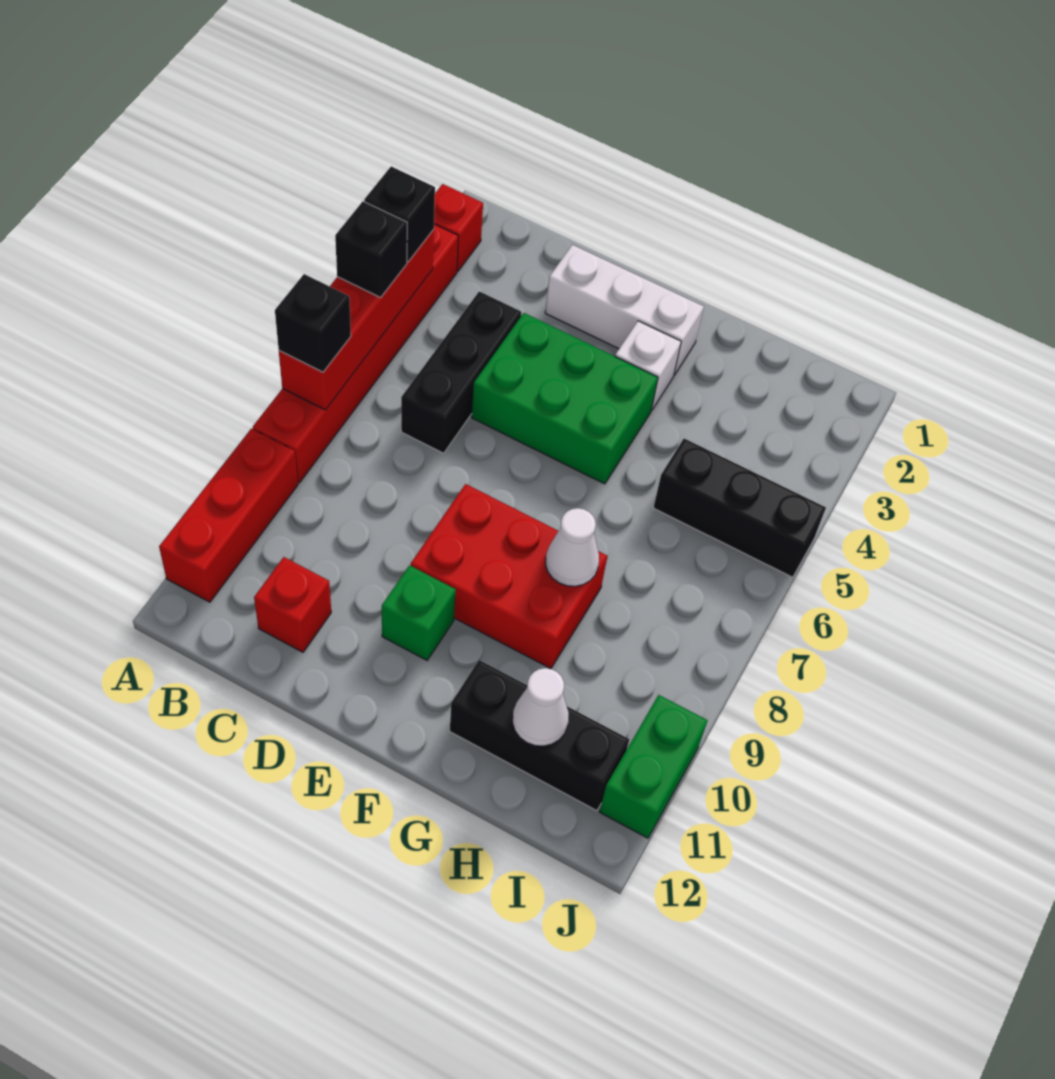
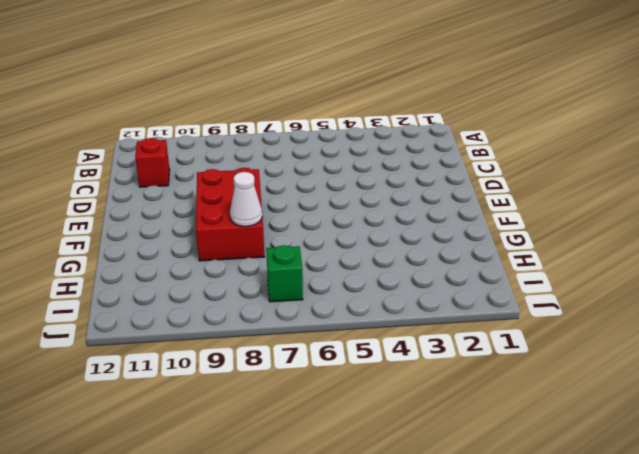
green 1x1 brick [266,245,303,302] -> green 1x1 brick moved to [382,565,456,660]
none -> red 1x1 brick [434,184,483,271]
none -> red 1x6 brick [253,224,458,483]
none -> red 1x3 brick [159,429,298,602]

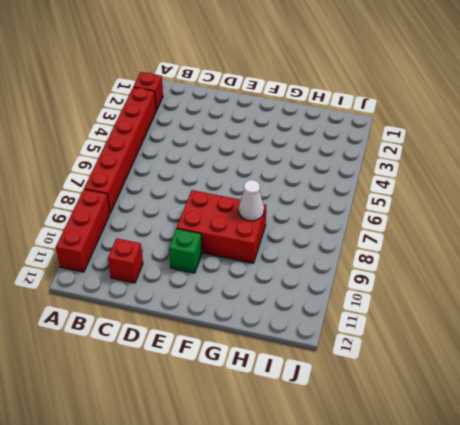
none -> black 1x3 brick [401,291,521,453]
none -> white 1x3 brick [545,245,704,375]
none -> green 2x3 brick [472,313,658,484]

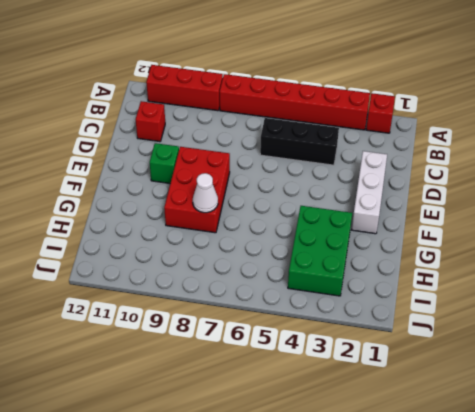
green 2x3 brick [288,206,352,296] -> green 2x3 brick moved to [472,313,658,484]
none -> white 1x1 brick [615,321,681,411]
none -> black 1x3 brick [450,660,629,811]
none -> black 1x3 brick [653,439,826,577]

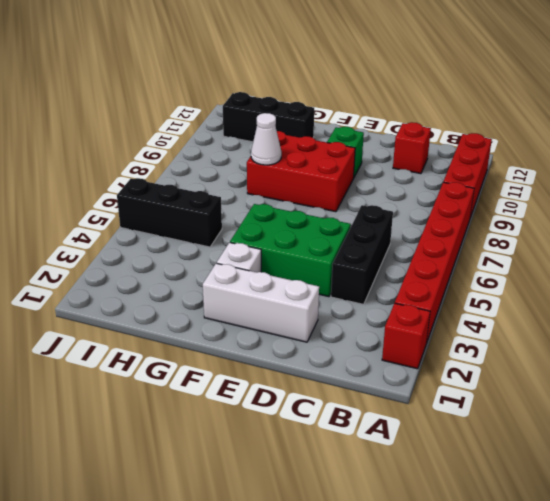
none -> green 1x2 brick [600,695,708,838]
none -> red 1x4 brick [279,229,434,410]
none -> white 1x1 cone [513,668,569,746]

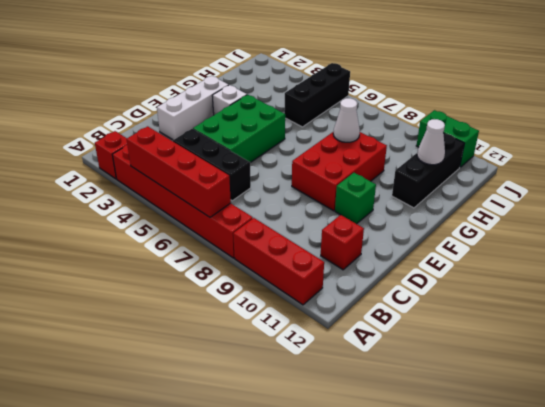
none -> black 1x1 brick [364,166,435,262]
none -> black 1x1 brick [335,201,407,298]
none -> black 1x1 brick [275,274,351,372]

